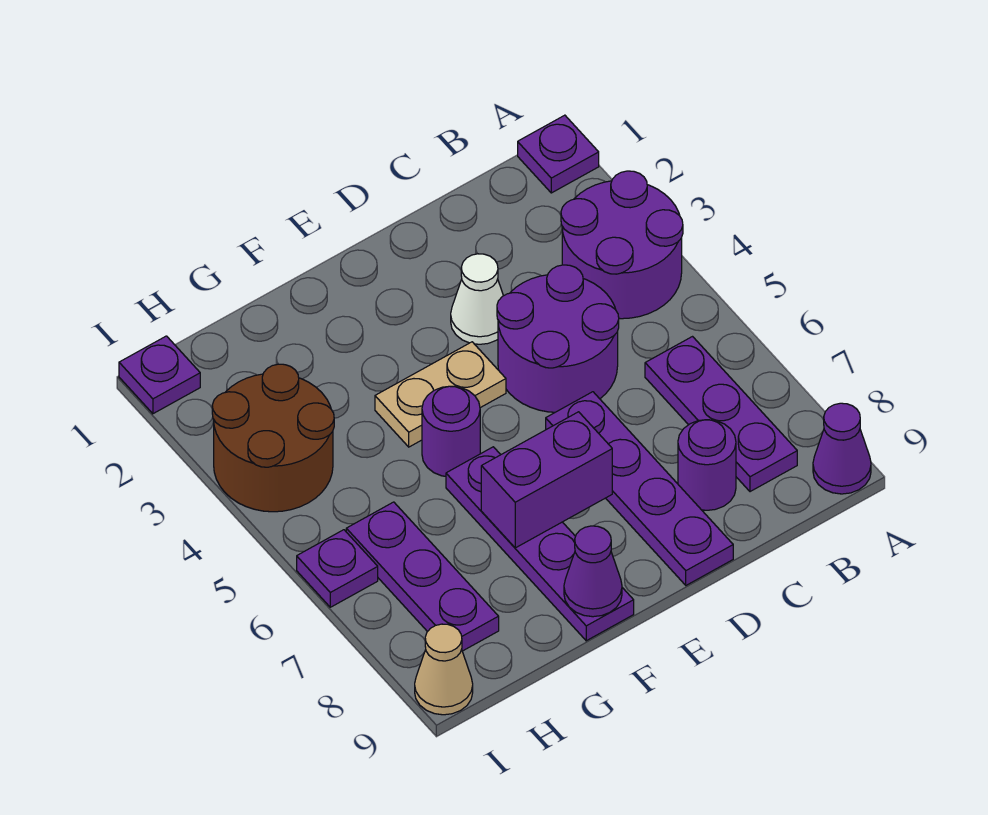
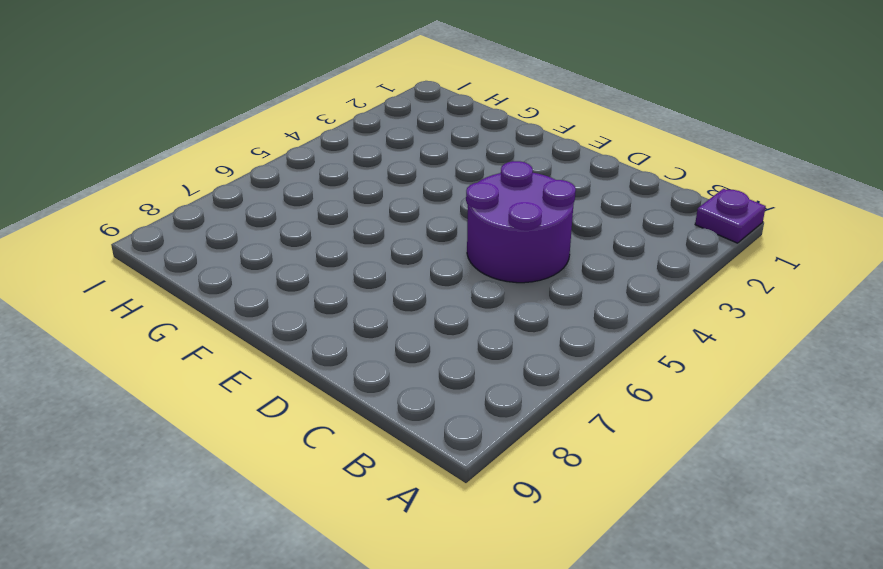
none -> purple 2x2 round brick [561,171,683,319]
none -> purple 1x1 cone [813,403,871,494]
none -> purple 1x3 plate [645,337,797,492]

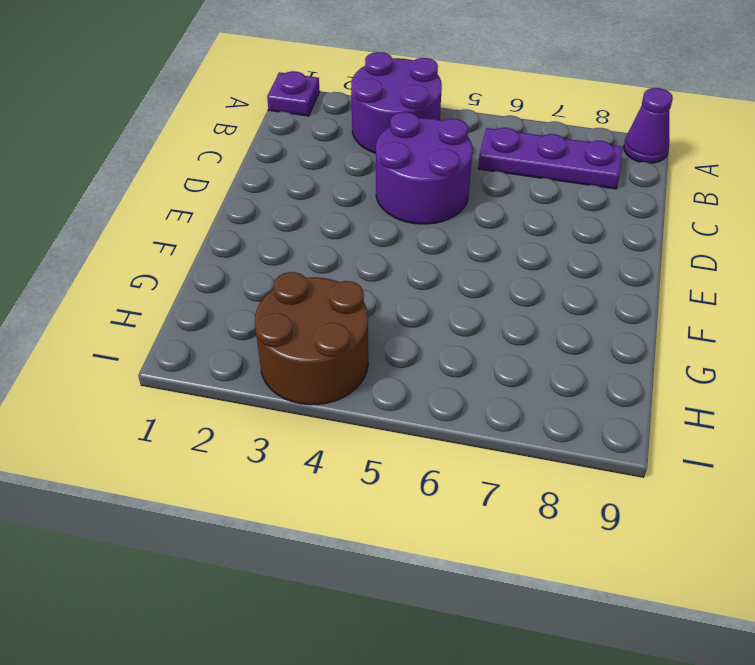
none -> purple 1x1 round brick [678,420,736,510]
none -> white 1x1 cone [451,254,503,344]
none -> purple 1x4 plate [546,392,733,585]

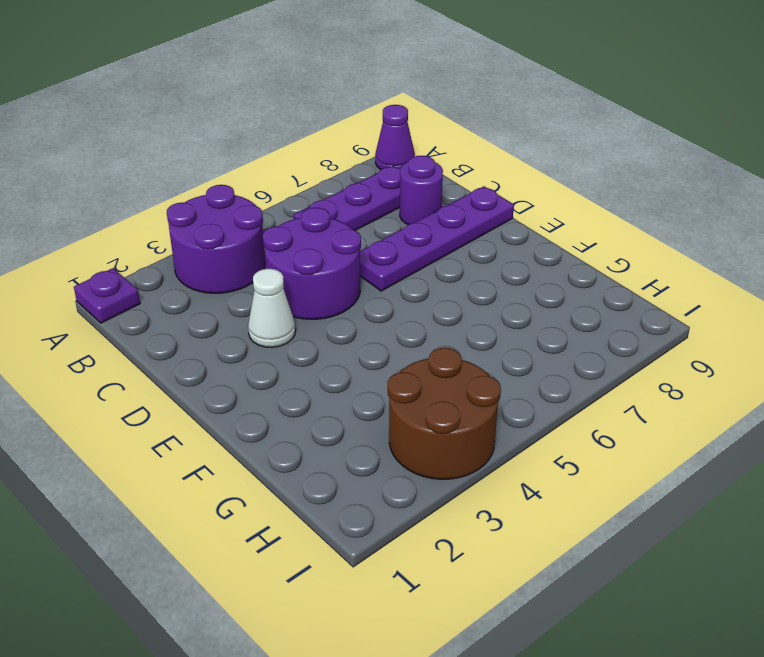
none -> tan 1x2 plate [375,342,506,447]
none -> purple 1x1 round brick [422,386,480,476]
none -> purple 1x4 plate [446,447,634,641]

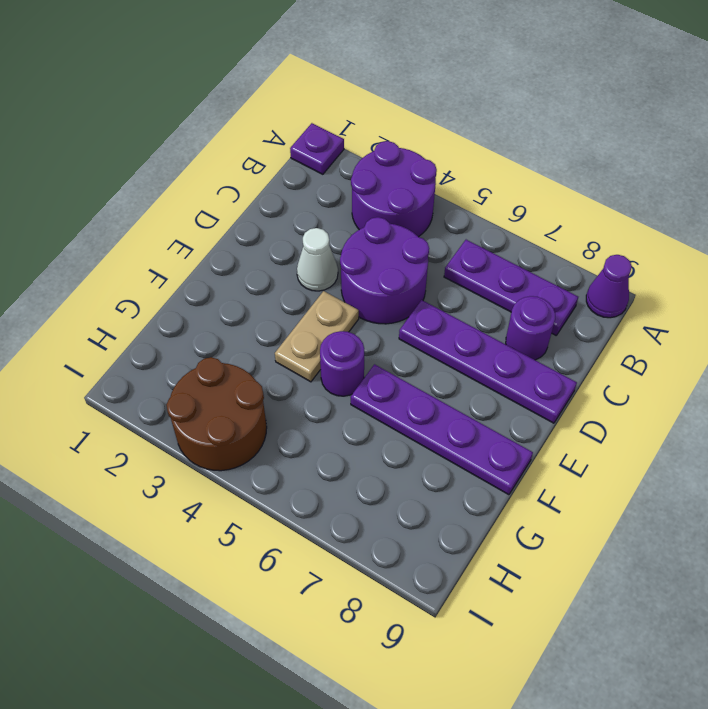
none -> purple 1x3 plate [346,502,499,651]
none -> purple 1x1 plate [119,336,200,414]
none -> purple 1x1 plate [297,530,378,607]

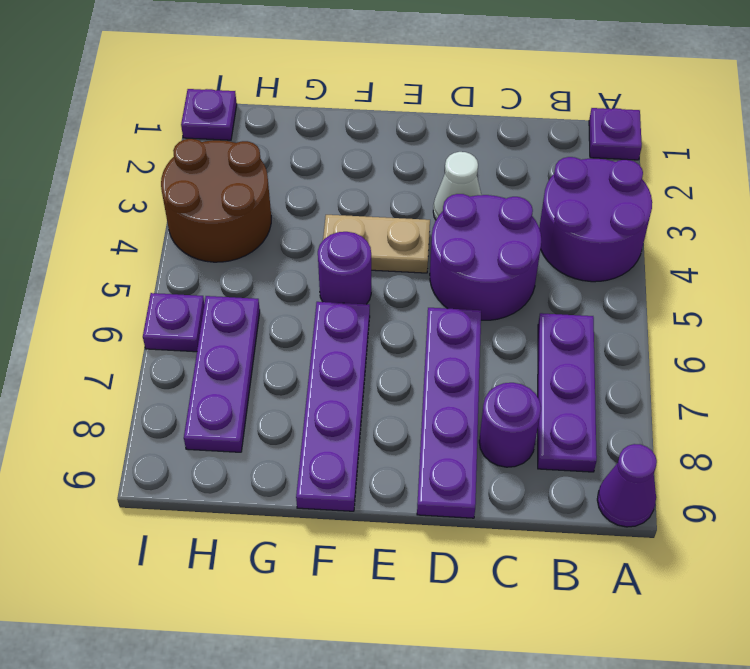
none -> tan 1x1 cone [415,624,473,715]
none -> purple 1x2 brick [481,412,612,548]
none -> purple 1x1 cone [564,526,622,617]

